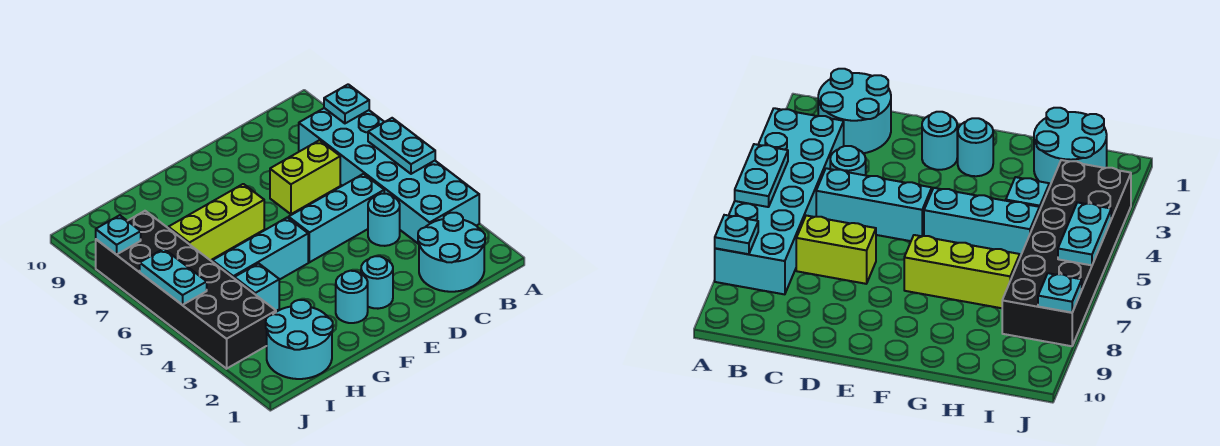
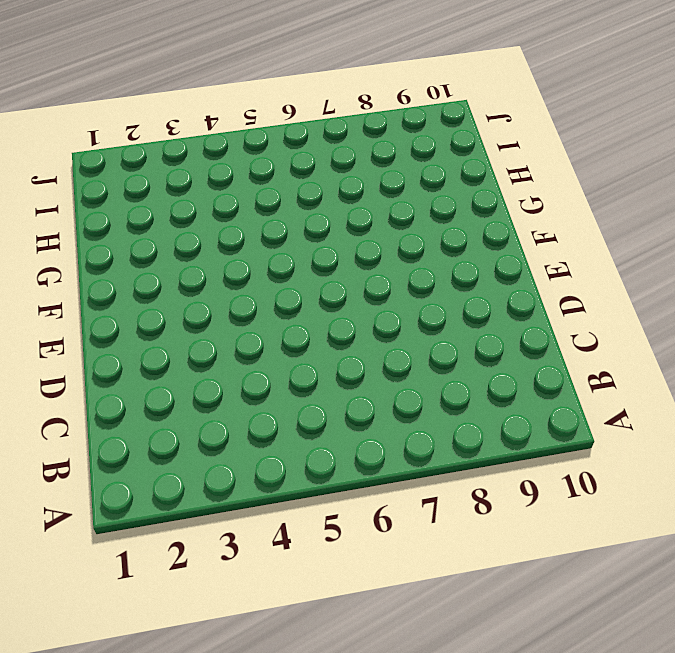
none -> cyan 2x6 brick [299,108,479,244]
none -> cyan 2x2 round brick [418,213,485,292]
none -> cyan 1x1 round brick [368,194,400,246]

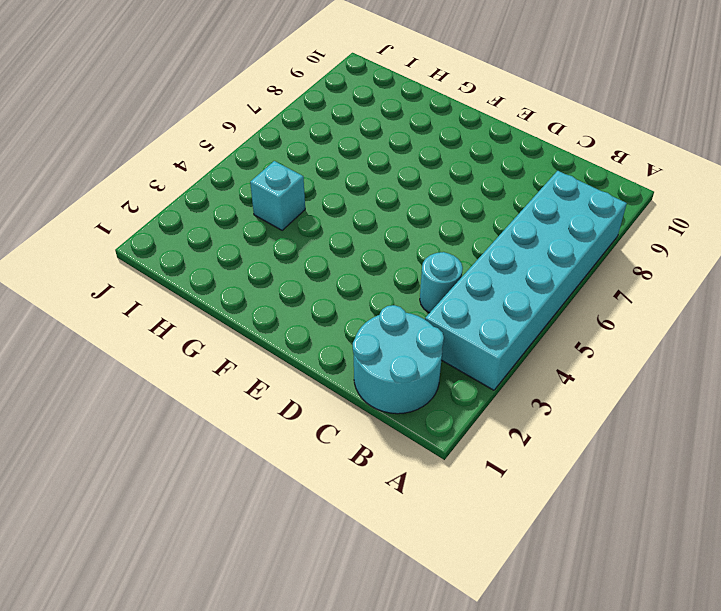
none -> cyan 1x3 brick [289,174,384,262]
none -> lime 1x2 brick [270,140,340,214]
none -> cyan 1x1 round brick [361,256,393,309]

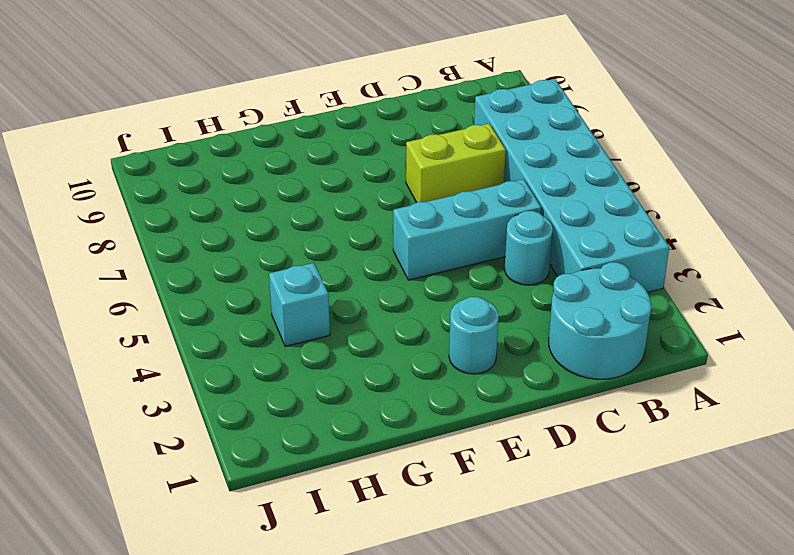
none -> cyan 1x1 round brick [336,271,368,323]
none -> cyan 1x3 brick [212,217,308,280]
none -> lime 1x3 brick [168,184,264,260]

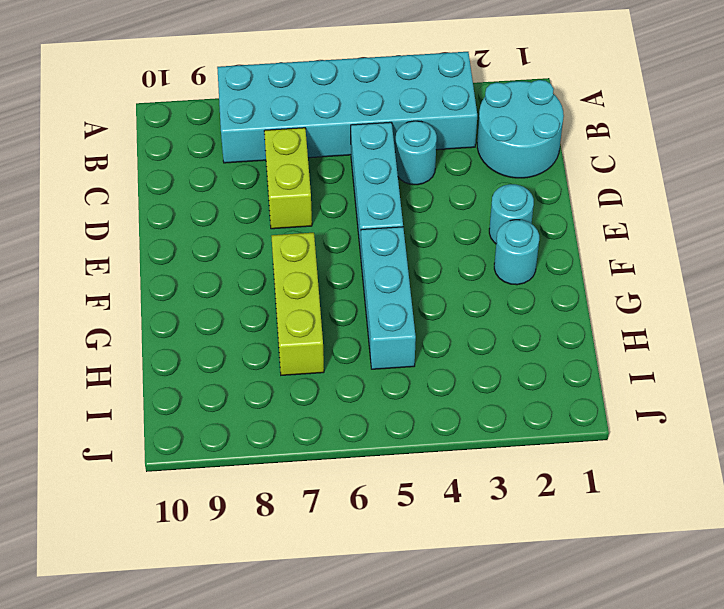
none -> cyan 2x2 round brick [266,300,333,379]
none -> cyan 1x1 brick [234,263,279,311]
none -> black 2x6 brick [96,211,276,369]

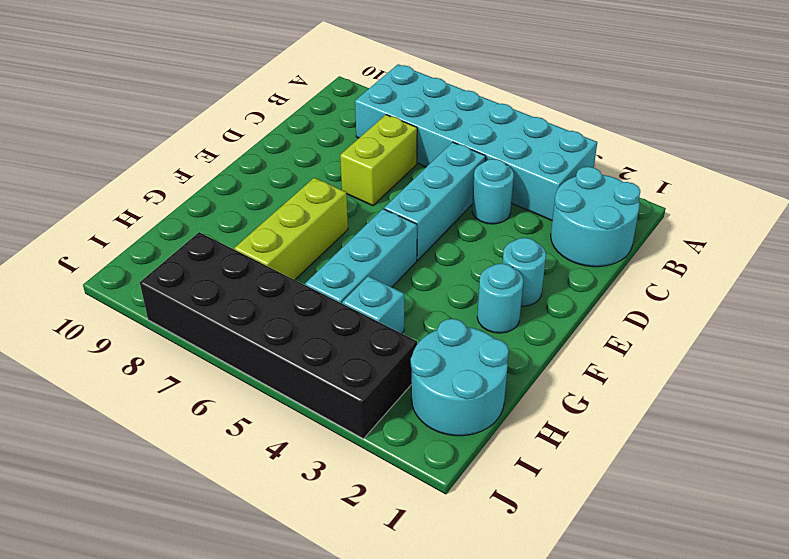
none -> cyan 1x2 plate [368,118,435,174]
none -> cyan 1x1 plate [324,84,369,123]
none -> cyan 1x2 plate [140,249,207,305]

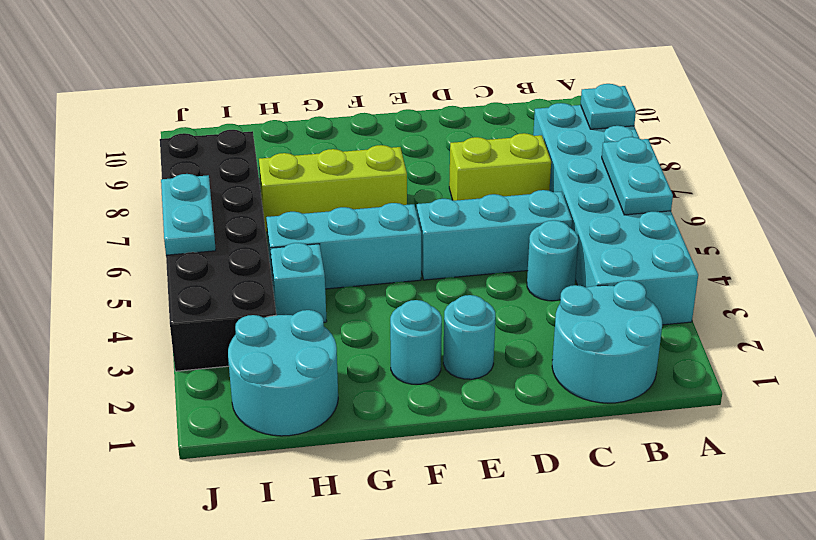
none -> cyan 1x1 plate [96,215,141,255]

